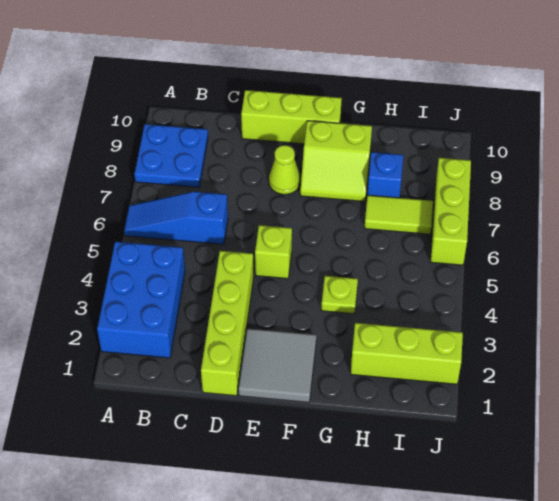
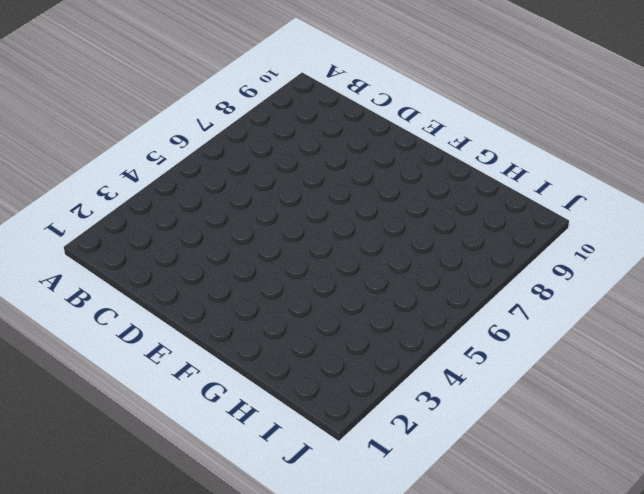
none -> blue 2x3 brick [97,242,185,358]
none -> blue 1x3 slope [124,192,228,244]
none -> blue 2x2 plate [134,124,208,187]

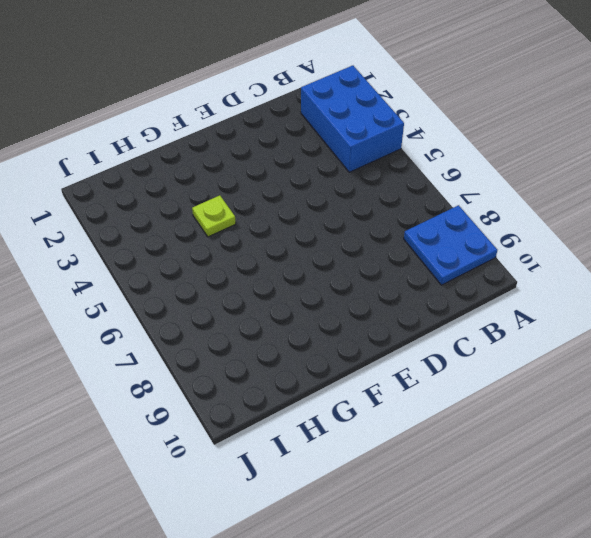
none -> blue 1x3 slope [124,192,228,244]
none -> lime 1x4 brick [201,251,254,396]
none -> lime 1x3 brick [241,90,342,144]

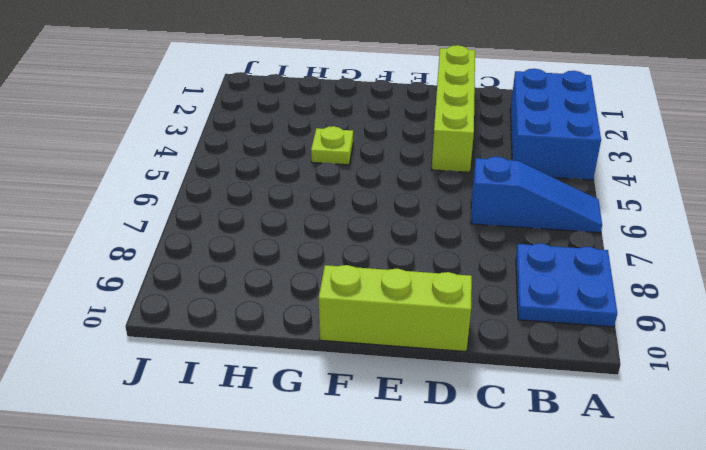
none -> grey 2x2 tile [238,328,316,402]
none -> lime 1x1 brick [255,225,292,279]
none -> lime 1x1 cone [269,145,300,195]

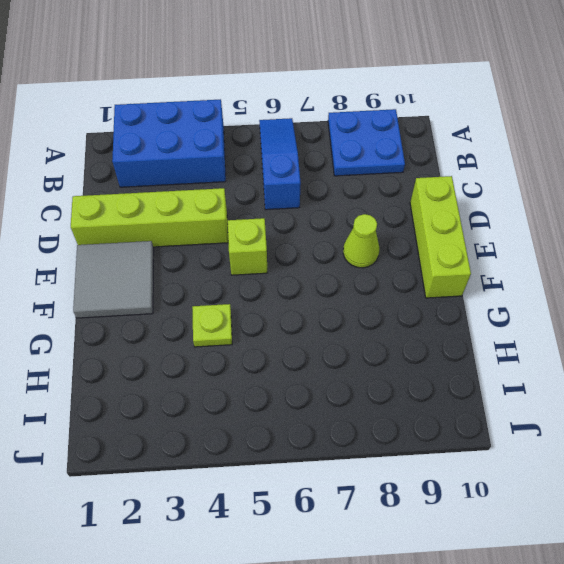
none -> lime 2x2 slope [300,121,372,201]
none -> lime 1x3 brick [351,323,463,384]
none -> lime 1x2 tile [365,195,433,234]

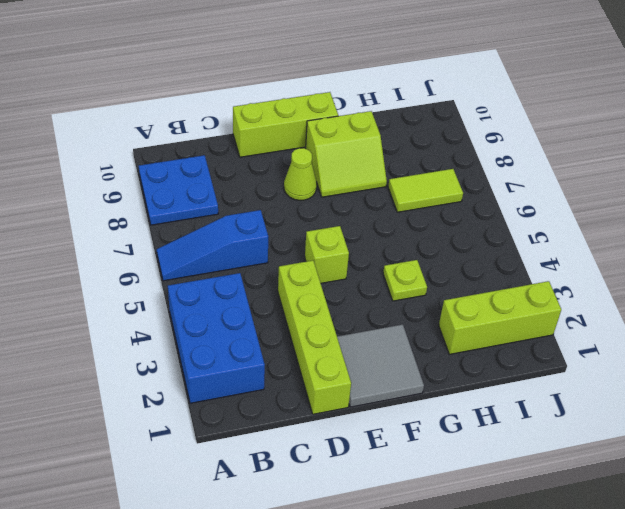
none -> blue 1x1 brick [368,152,403,198]
none -> lime 1x3 brick [431,158,471,265]

